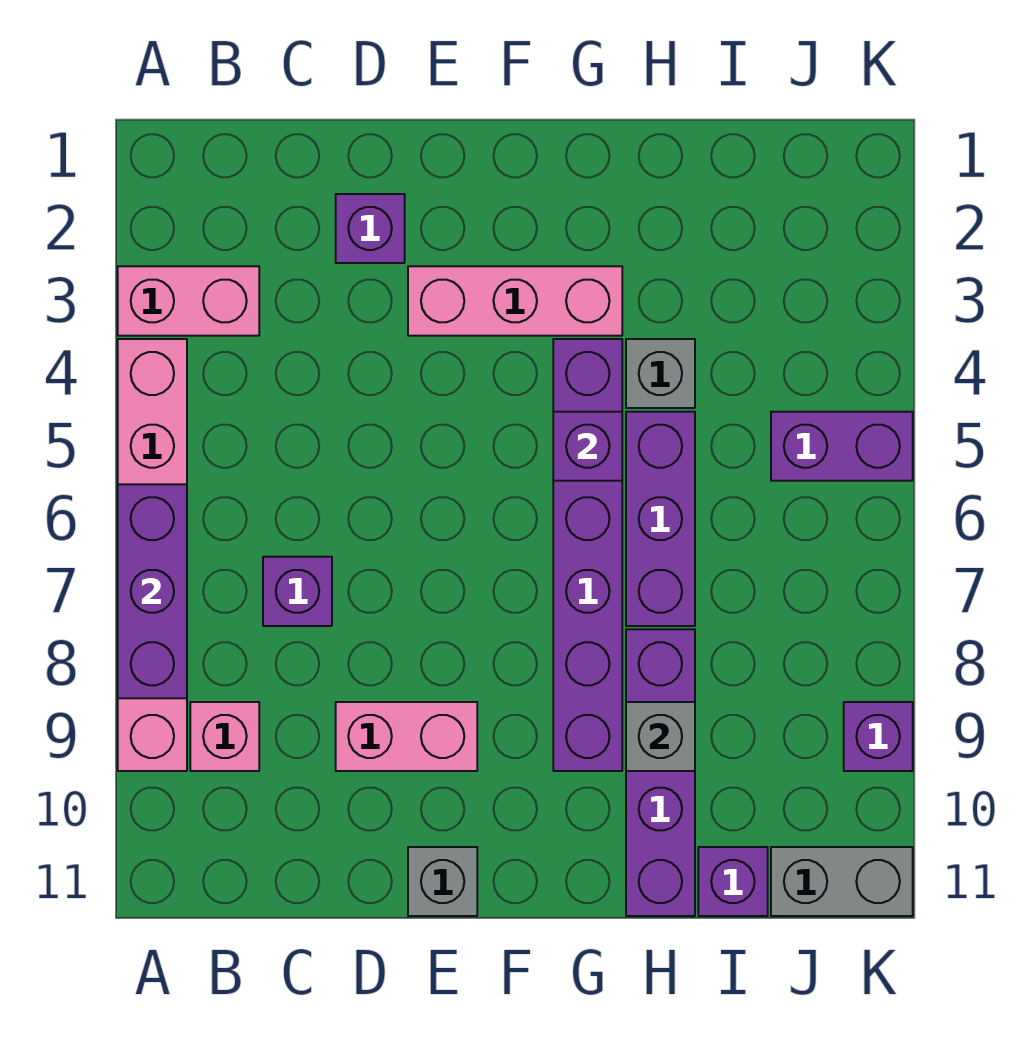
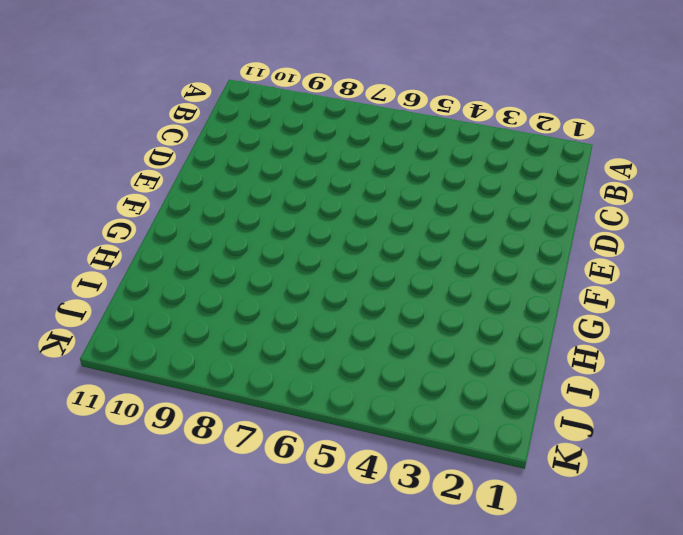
none -> pink 1x2 brick [118,266,259,336]
none -> pink 1x6 brick [118,339,187,771]
none -> pink 1x1 brick [190,702,259,771]

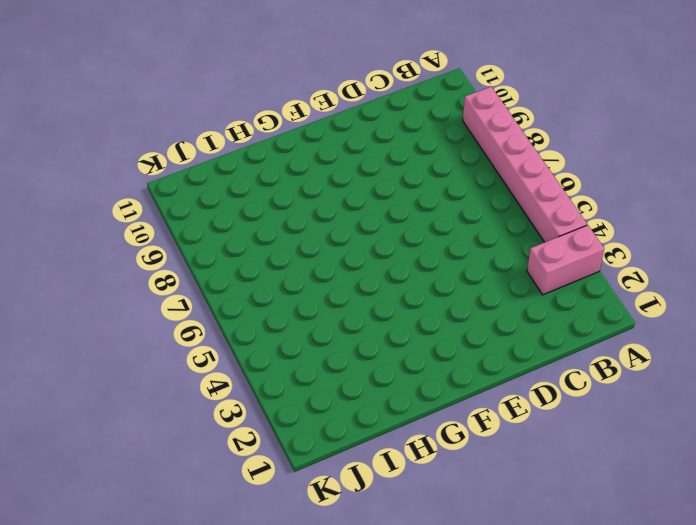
none -> pink 1x1 brick [190,702,259,771]
none -> purple 1x1 brick [263,557,332,626]
none -> purple 1x1 brick [336,194,405,263]

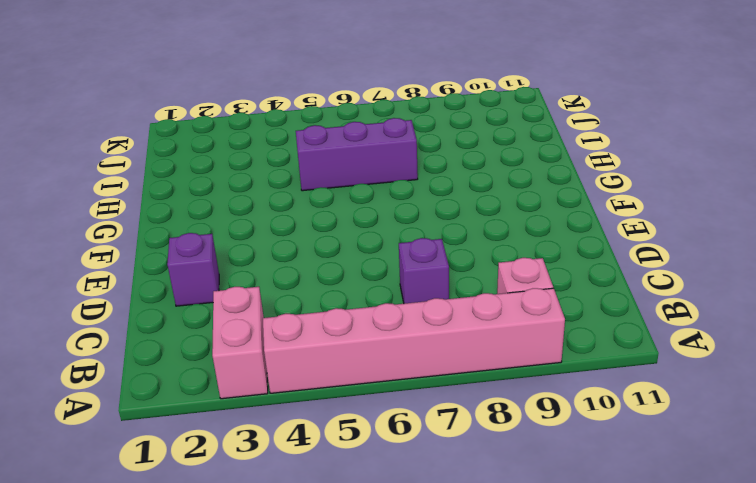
none -> pink 1x2 brick [336,702,477,771]
none -> pink 1x3 brick [408,266,622,336]
none -> grey 1x1 brick [408,847,477,916]

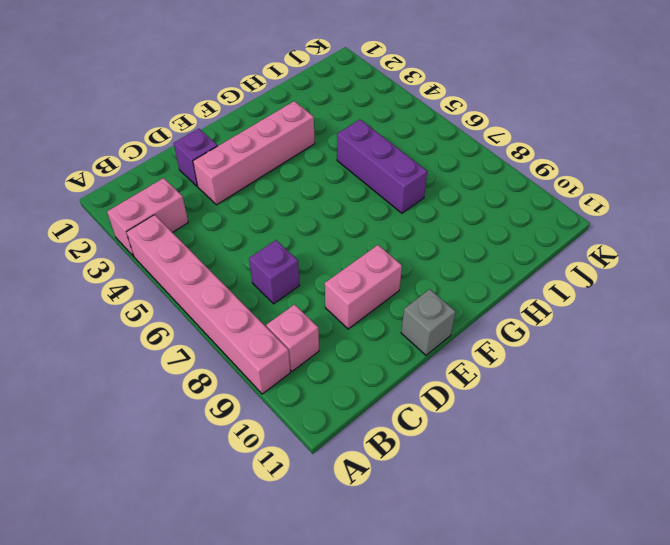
pink 1x4 brick [193,101,315,205] -> pink 1x3 brick [408,266,622,336]
none -> purple 1x6 brick [553,339,622,771]
none -> grey 1x1 brick [626,339,695,408]
none -> purple 1x4 brick [626,629,695,916]

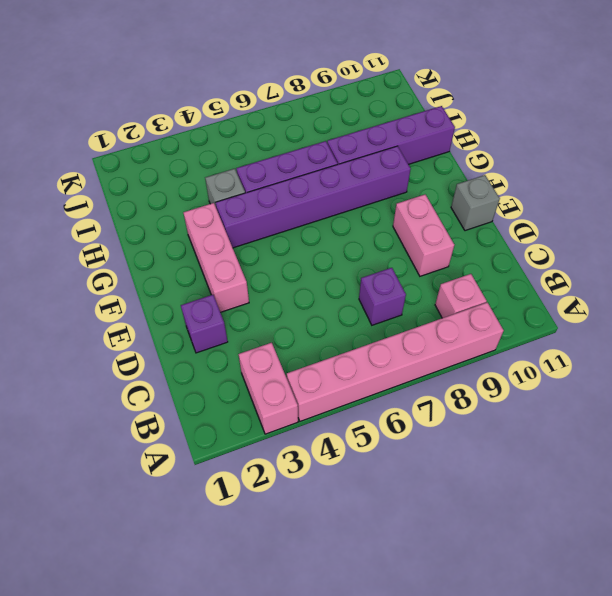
none -> purple 1x1 brick [698,847,768,916]
none -> purple 1x2 brick [771,412,913,481]
none -> grey 1x2 brick [771,847,913,916]

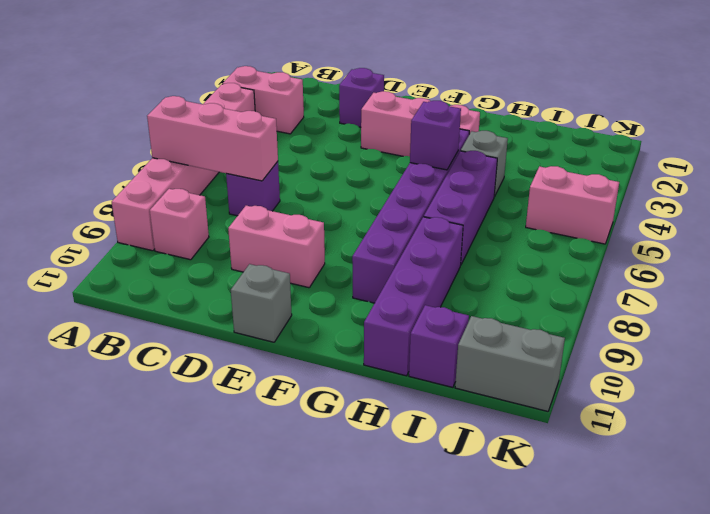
pink 1x3 brick [147,96,278,181] -> purple 1x3 brick [118,484,187,698]
pink 1x2 brick [526,166,619,244] -> purple 1x2 brick [771,412,913,481]
none -> purple 1x1 brick [844,702,913,771]
none -> grey 1x1 brick [626,702,695,771]

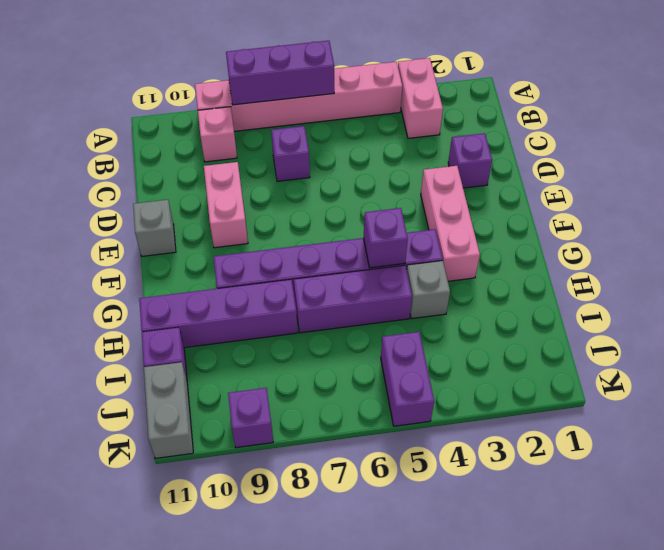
none -> grey 1x1 brick [626,702,695,771]

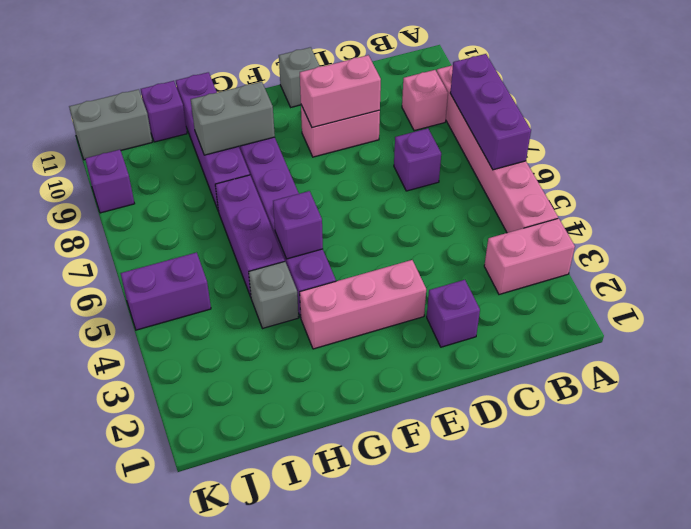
pink 1x2 brick [300,55,381,128] -> none
grey 1x2 brick [191,82,275,155] -> grey 1x1 brick [626,702,695,771]

